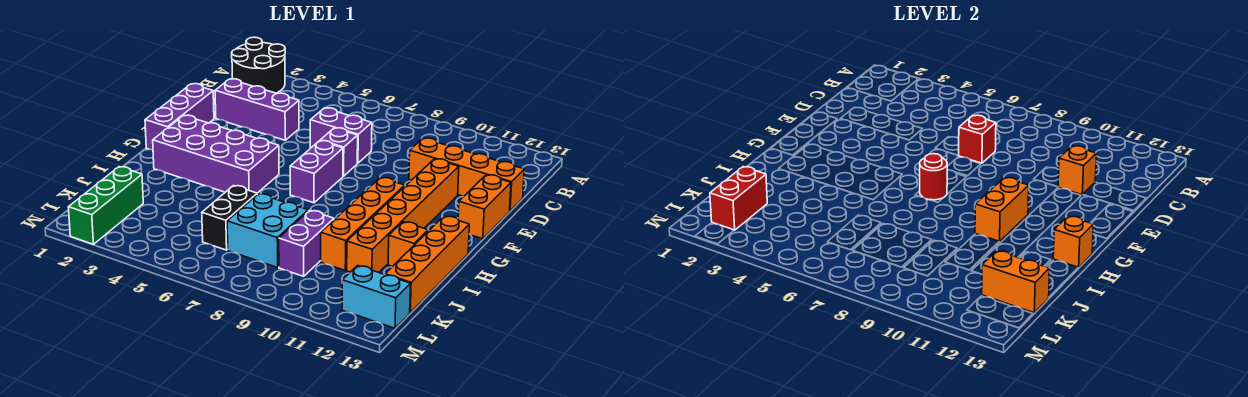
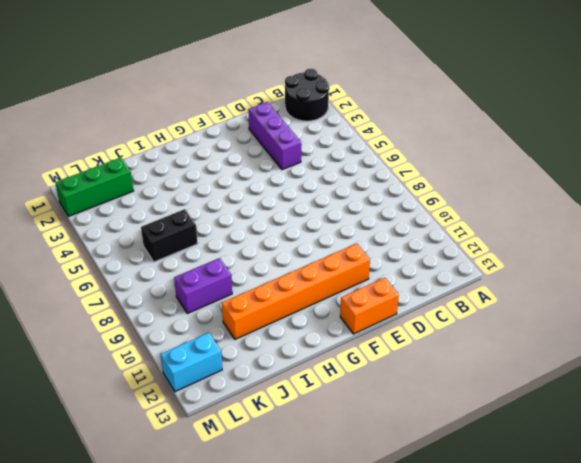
cyan 1x2 brick [161,333,222,392] -> cyan 1x2 brick turned to [342,266,410,328]
none -> purple 1x2 brick [310,108,372,163]
none -> orange 1x4 brick [409,138,524,211]
none -> purple 1x3 brick [145,84,214,150]

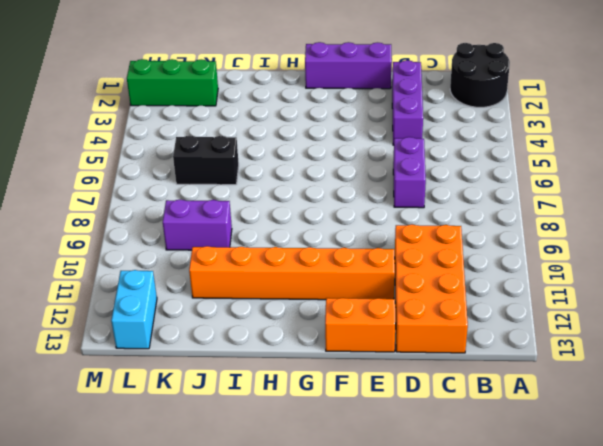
orange 2x4 brick [395,224,468,353] -> orange 1x4 brick [409,138,524,211]
none -> purple 1x1 brick [320,128,358,176]
none -> purple 1x2 brick [290,141,343,203]
none -> purple 2x4 brick [153,115,279,193]

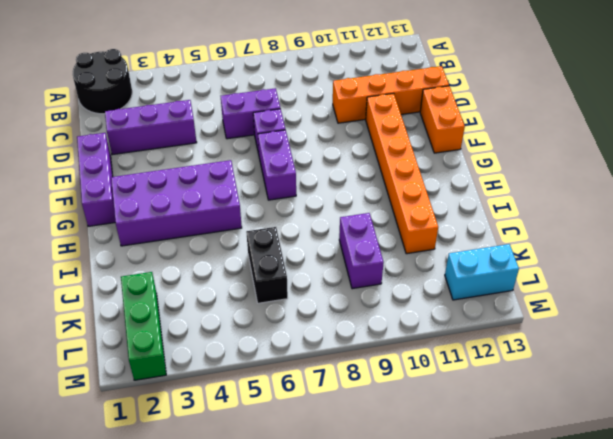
none -> orange 1x4 brick [321,177,405,270]
none -> orange 1x4 brick [385,216,469,313]
none -> orange 1x1 brick [388,222,428,267]

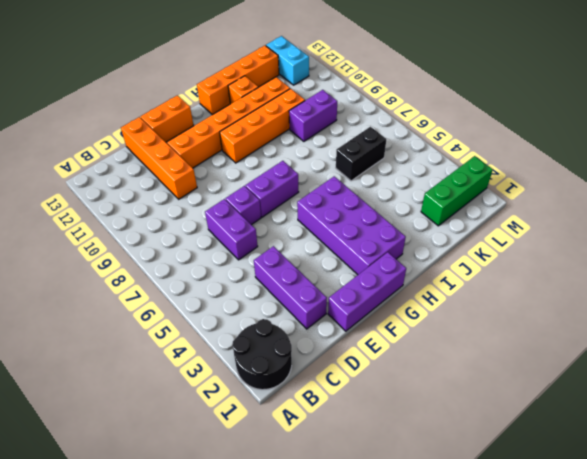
none -> cyan 2x2 brick [227,194,308,268]
none -> red 1x1 brick [958,115,996,163]
none -> orange 1x1 brick [1058,146,1097,195]

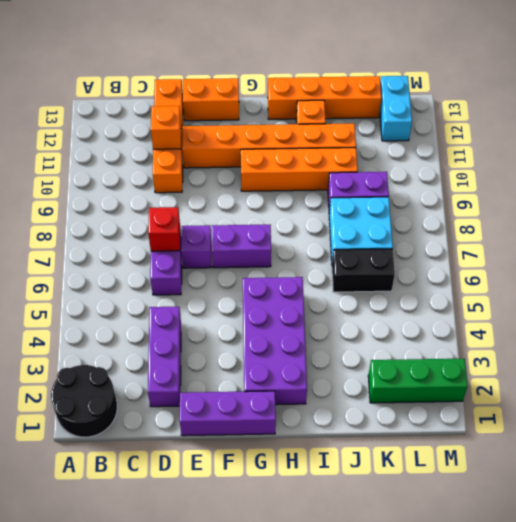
none -> red 1x1 round brick [920,154,947,200]
none -> orange 1x2 brick [975,177,1029,242]
none -> orange 1x1 brick [1053,216,1093,268]

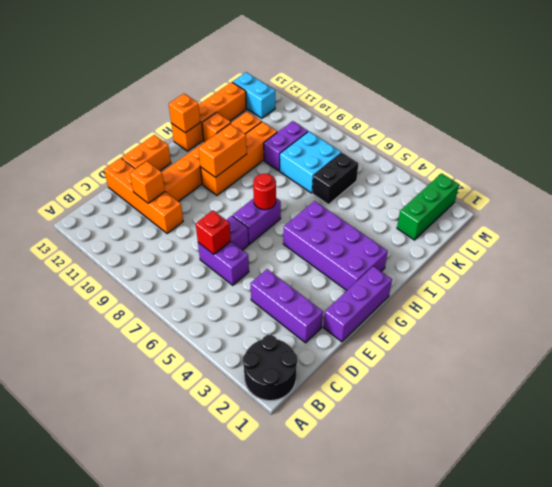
none -> red 1x2 brick [710,167,767,230]
none -> orange 1x2 brick [982,251,1050,313]

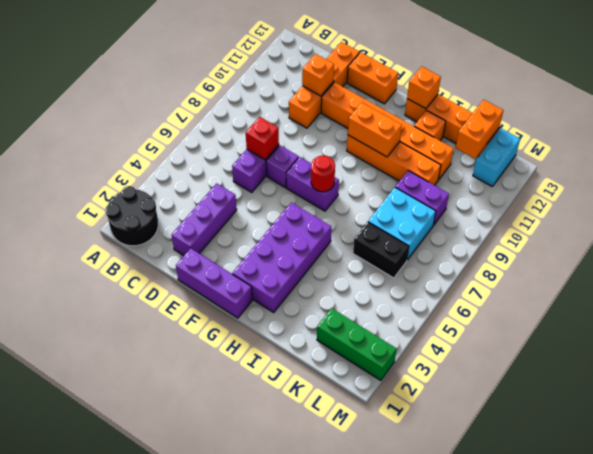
none -> red 1x2 brick [710,167,767,230]

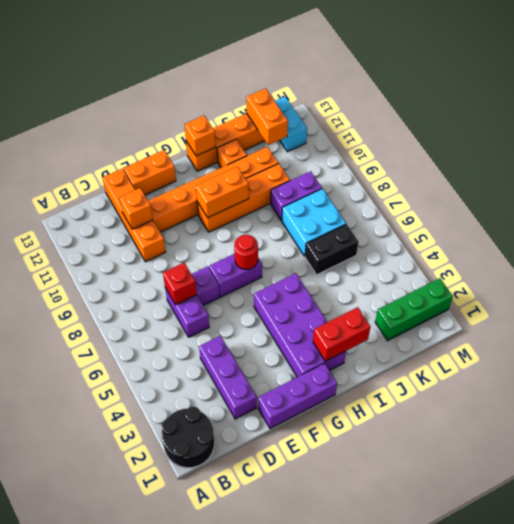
red 1x2 brick [313,307,370,361] -> red 1x2 brick moved to [710,167,767,230]

